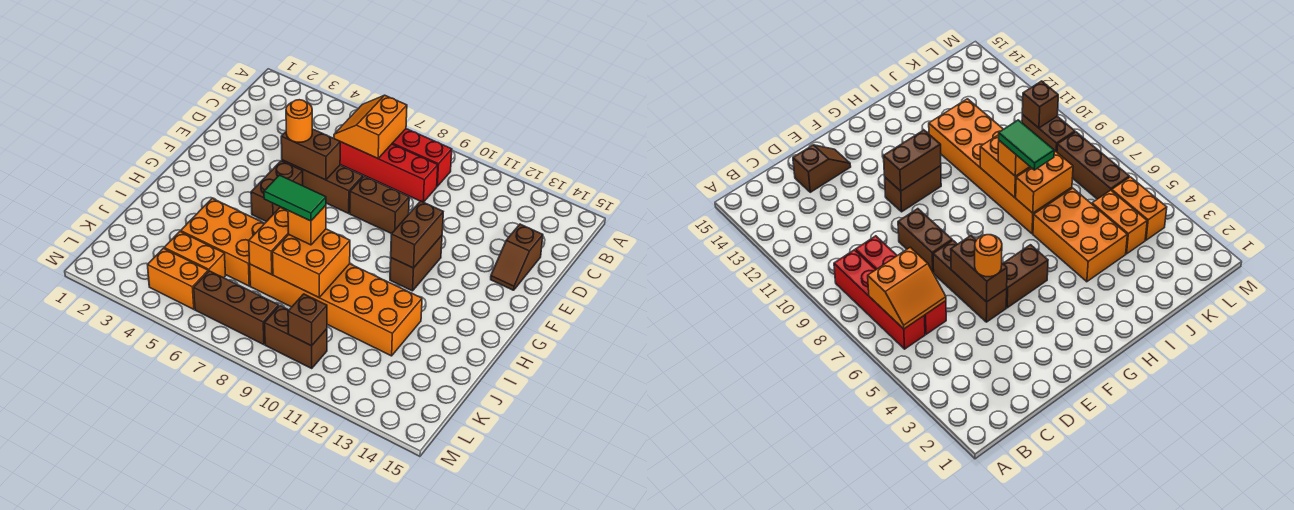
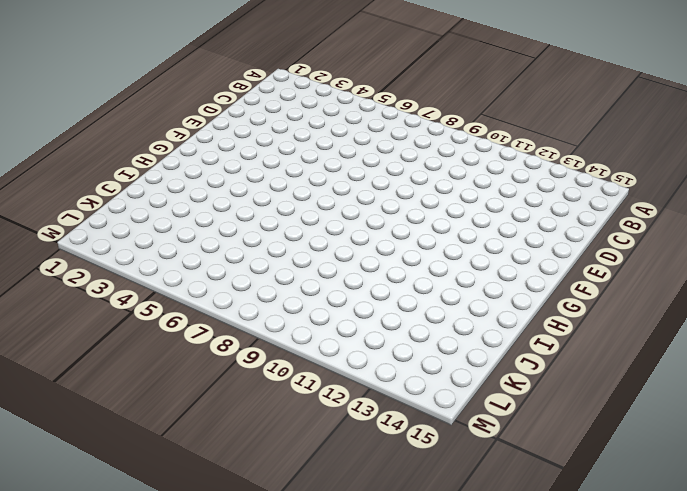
none -> red 1x4 brick [392,129,452,186]
none -> red 1x4 brick [340,142,438,202]
none -> brown 1x2 slope [491,224,543,290]

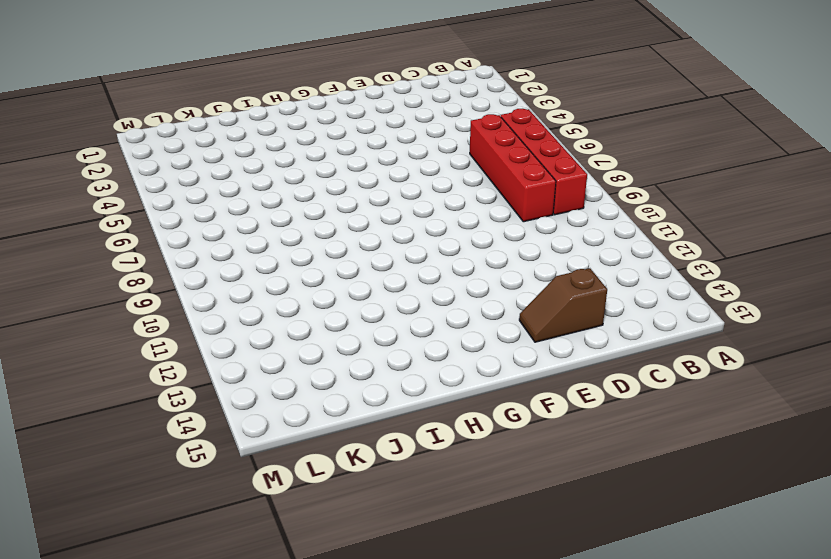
none -> brown 1x3 brick [282,160,363,213]
none -> brown 1x2 brick [350,176,409,234]
none -> brown 1x2 brick [251,161,303,222]

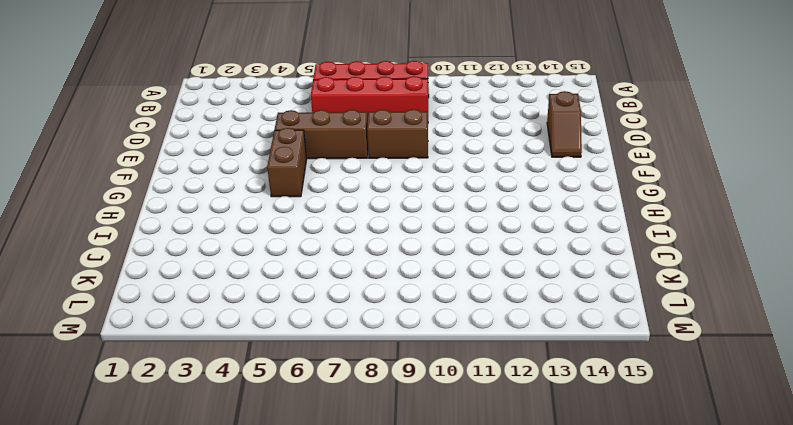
none -> brown 1x2 brick [390,236,442,291]
none -> orange 2x3 brick [181,198,265,286]
none -> orange 2x6 brick [250,264,422,356]

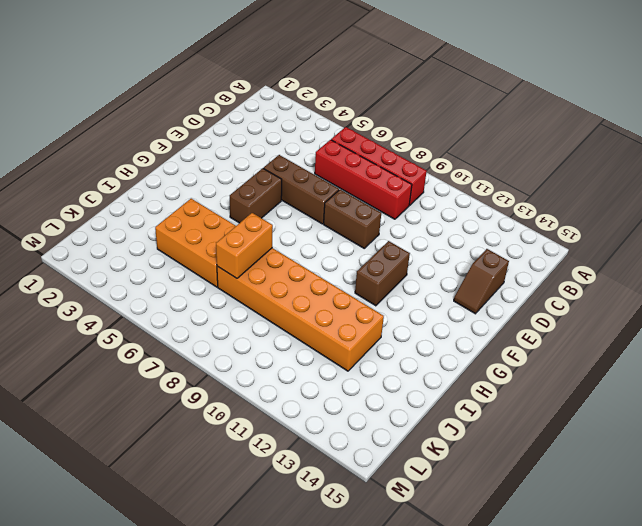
none -> orange 1x2 brick [164,232,226,278]
none -> orange 1x2 brick [148,248,208,309]
none -> brown 1x3 brick [194,271,279,345]

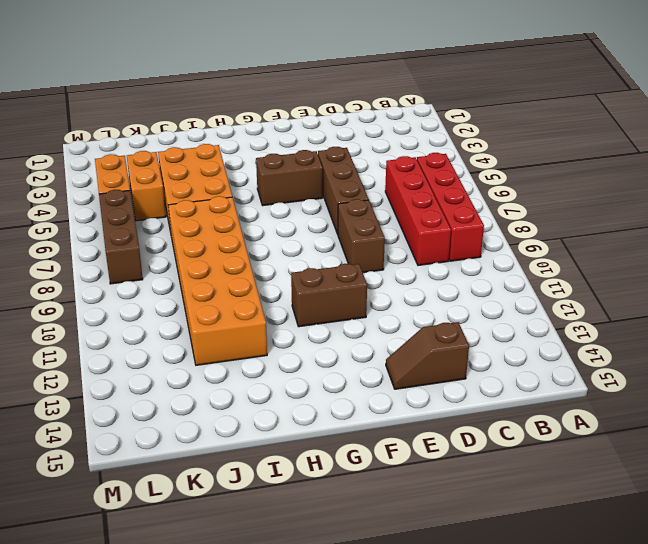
none -> brown 1x2 brick [264,306,327,368]
none -> orange 2x2 slope [334,95,407,158]
none -> brown 1x2 brick [281,129,340,180]

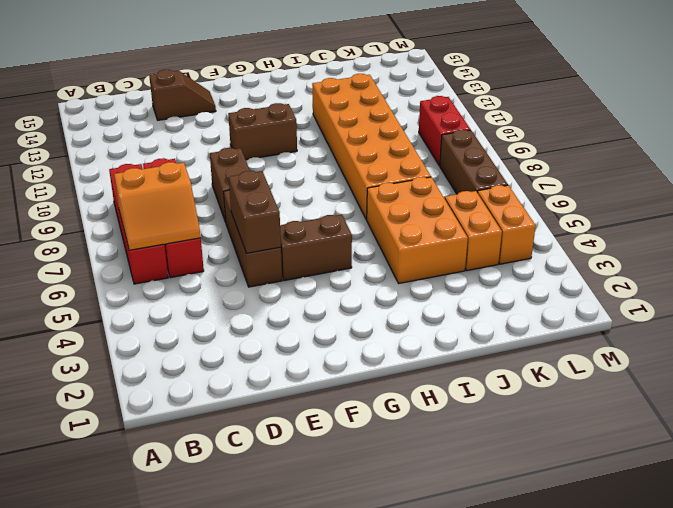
red 1x2 brick [419,96,470,165] -> brown 1x2 brick [264,306,327,368]
none -> brown 1x2 brick [391,201,443,268]
none -> orange 1x2 brick [249,208,289,275]
none -> orange 2x2 brick [272,229,350,297]

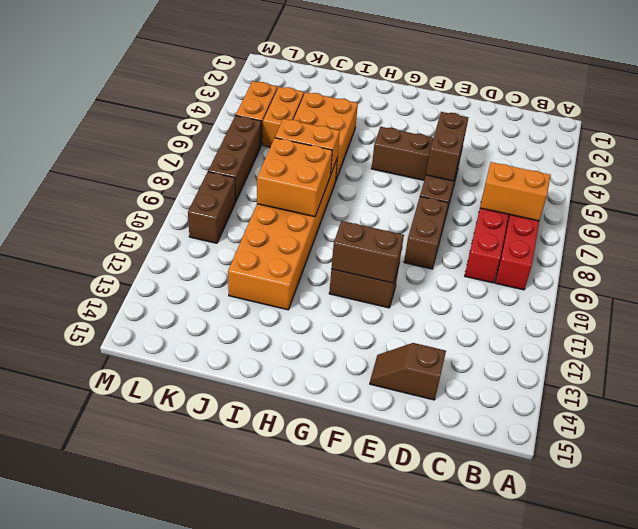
none -> brown 1x1 brick [288,294,327,346]
none -> orange 1x1 round brick [286,100,312,142]
none -> orange 1x1 brick [288,205,326,245]

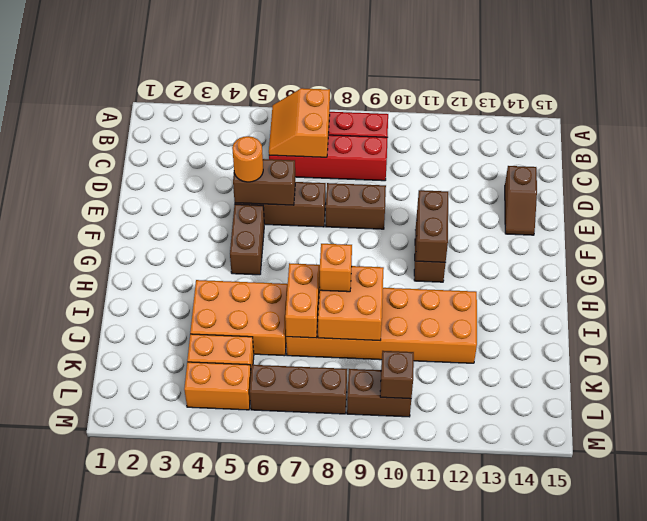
none -> green 1x2 tile [264,175,326,221]

